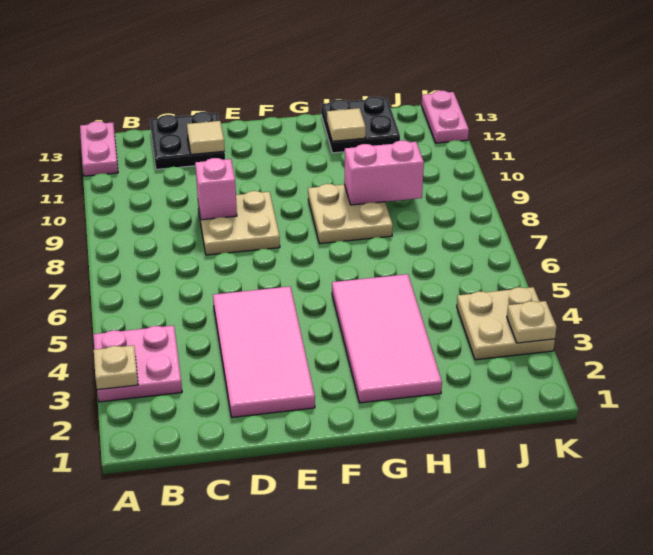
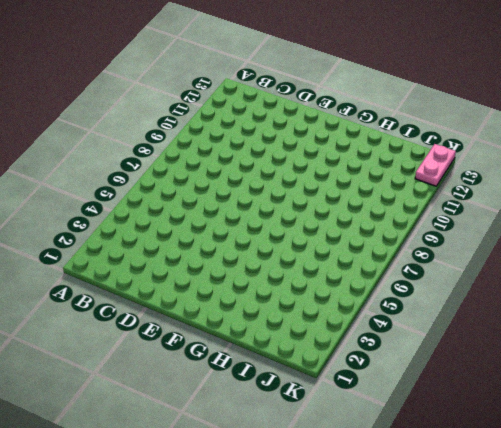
none -> pink 2x2 plate [93,326,182,402]
none -> pink 1x2 plate [80,121,118,176]
none -> black 2x2 plate [150,112,225,169]

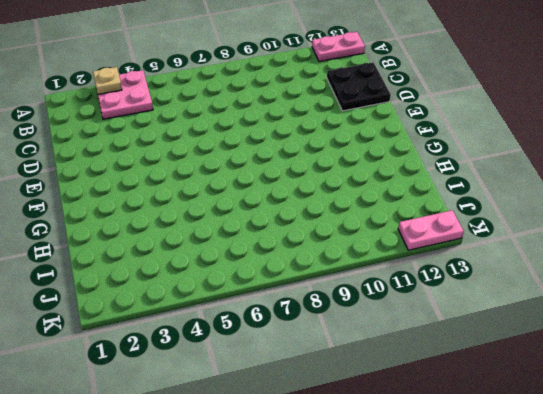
none -> pink 2x4 tile [213,287,315,417]
none -> tan 2x2 plate [198,191,280,255]
none -> pink 2x4 tile [332,274,442,403]

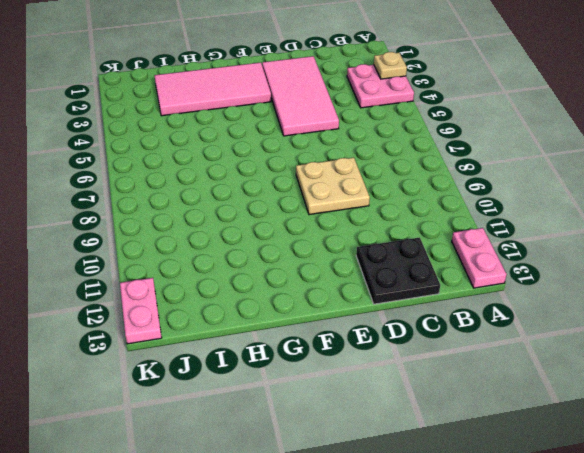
pink 2x4 tile [154,62,271,116] -> pink 2x4 tile turned to [332,274,442,403]
none -> tan 2x2 plate [308,184,393,244]
none -> black 2x2 plate [321,96,400,153]
none -> tan 2x2 plate [457,287,555,360]

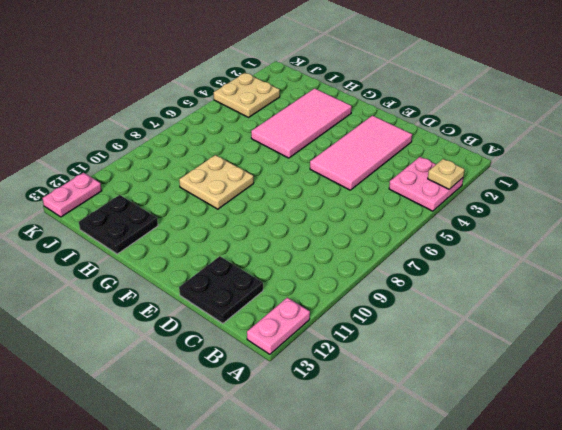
none -> tan 2x2 plate [198,191,280,255]
none -> pink 1x1 brick [195,158,237,220]
none -> tan 1x1 tile [187,121,225,154]

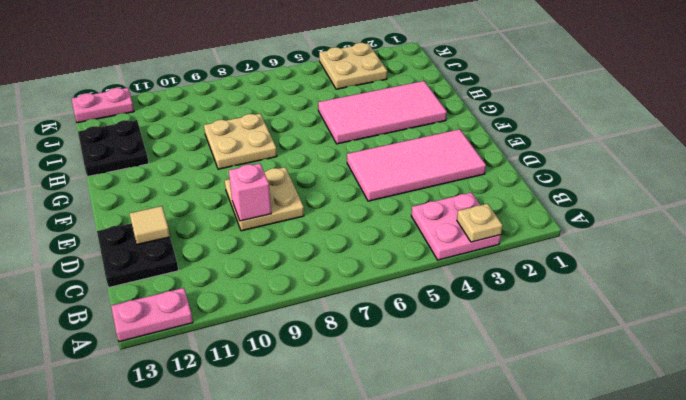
none -> pink 1x2 brick [344,140,424,205]
none -> tan 1x1 tile [327,108,366,141]
none -> tan 1x1 plate [507,301,557,343]

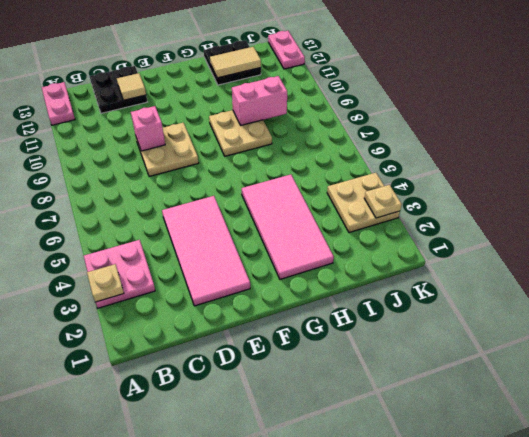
tan 1x2 tile [210,47,261,78] -> tan 1x1 tile [327,108,366,141]

